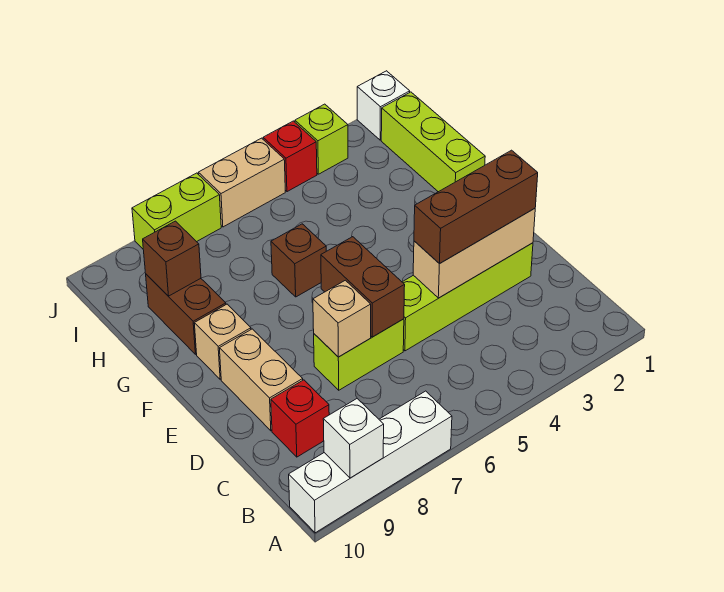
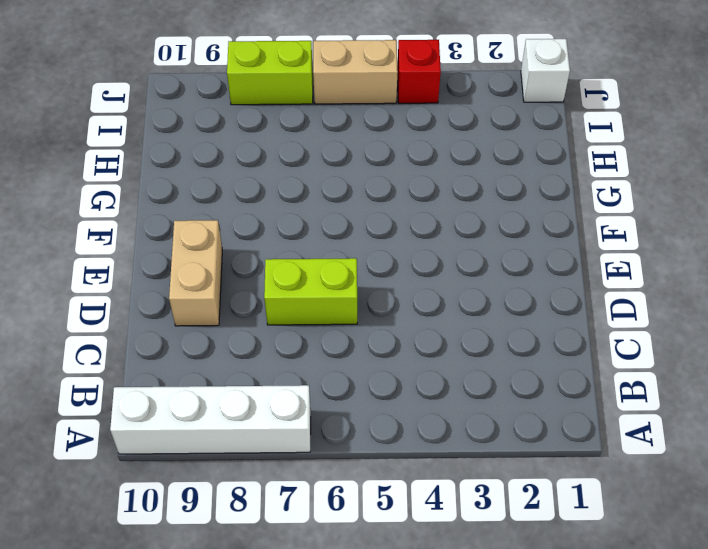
none -> red 1x1 brick [271,380,329,457]
none -> lime 1x4 brick [403,243,533,351]
none -> tan 1x1 brick [194,304,251,379]

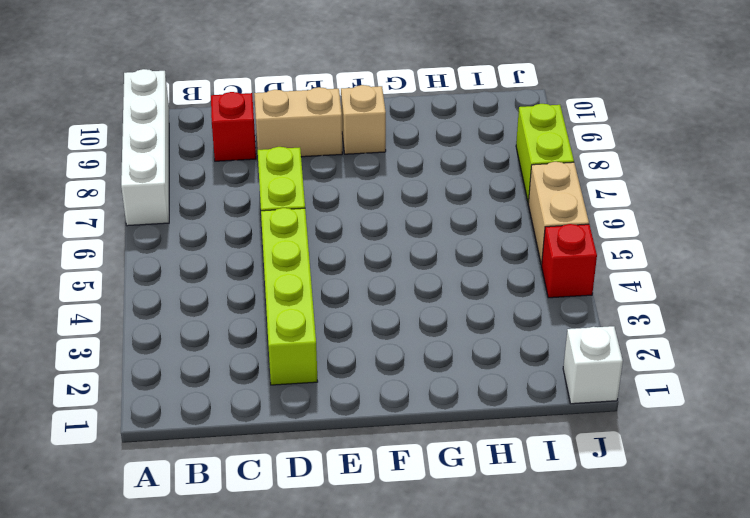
none -> lime 1x3 brick [381,92,485,192]
none -> brown 1x1 brick [271,224,326,297]
none -> brown 1x2 brick [146,274,226,354]

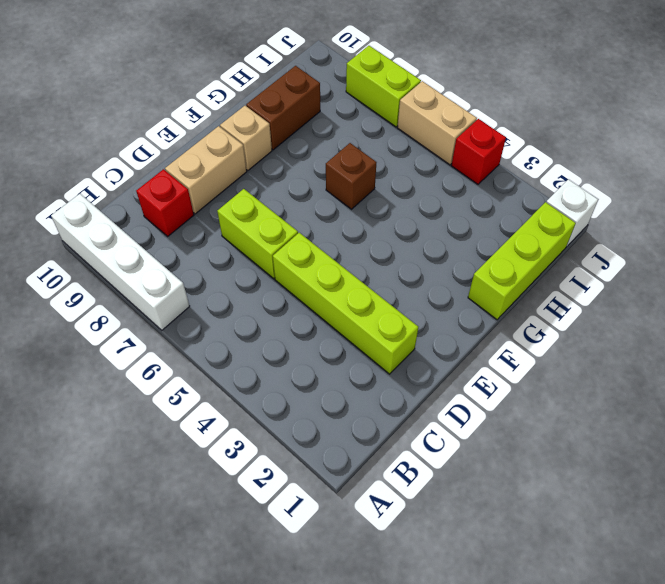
none -> lime 1x1 brick [295,104,348,174]
none -> white 1x1 brick [323,399,384,478]
none -> tan 1x3 brick [413,209,535,298]

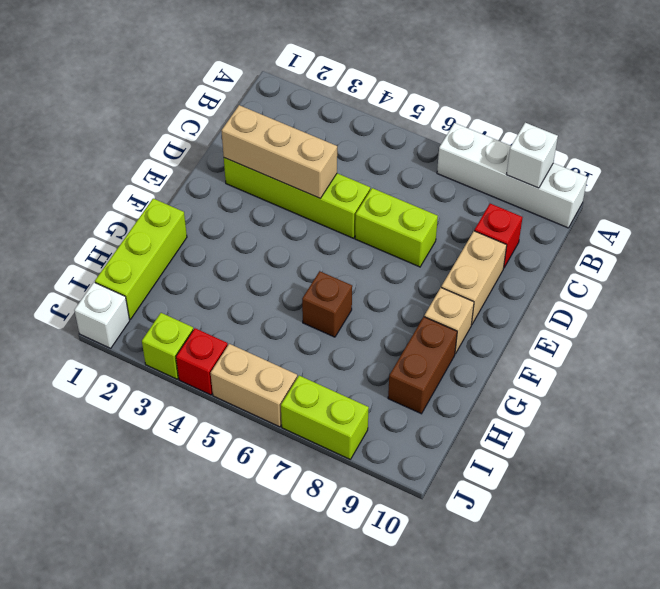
none -> brown 1x2 brick [321,237,405,337]
none -> tan 1x1 brick [313,280,371,357]
none -> brown 1x1 brick [143,221,201,296]

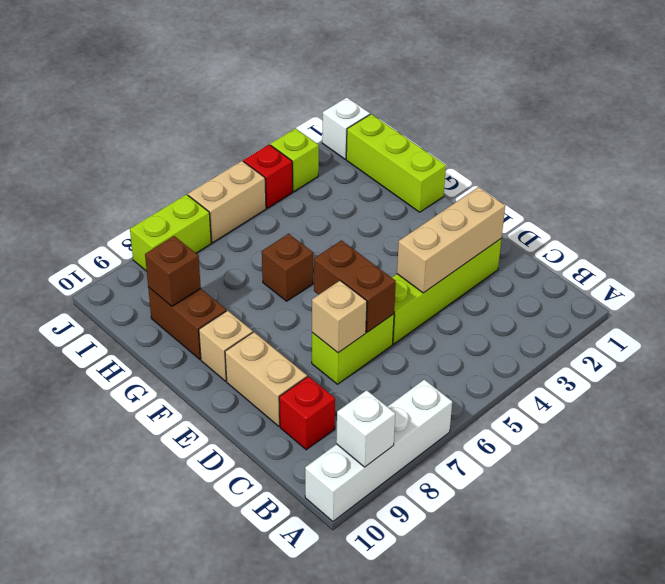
none -> brown 1x3 brick [414,150,538,264]

